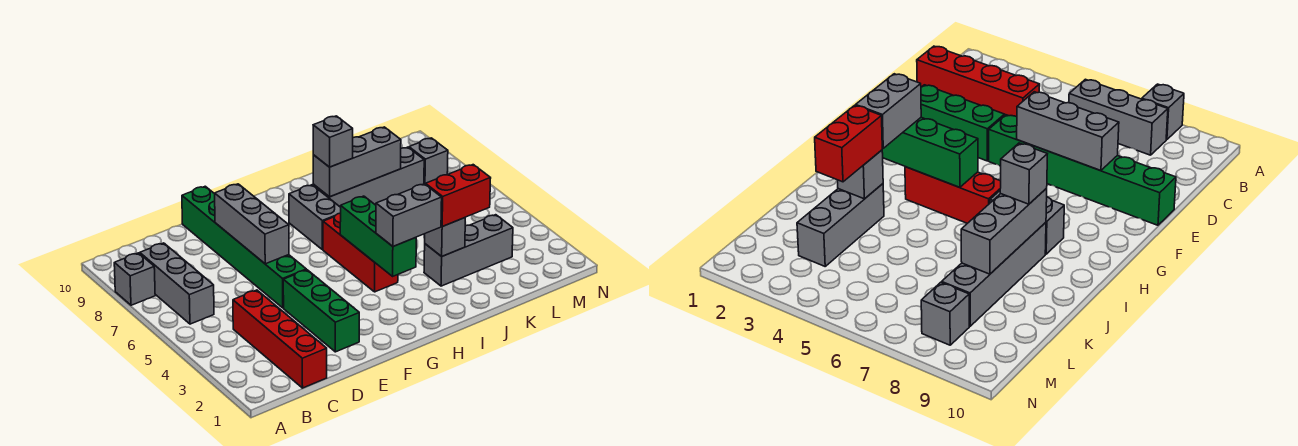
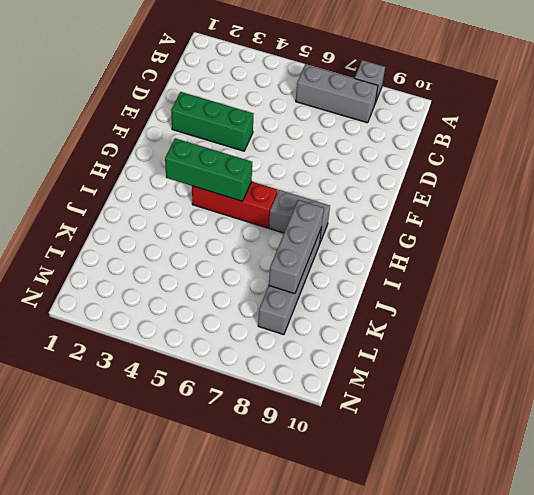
none -> red 1x4 brick [233,290,327,388]
none -> green 1x6 brick [182,186,306,308]
none -> grey 1x3 brick [424,215,513,286]

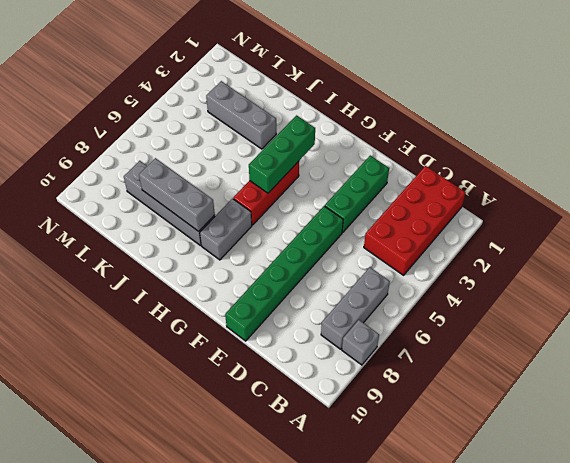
red 2x4 brick [364,166,466,275] -> red 1x4 brick [233,290,327,388]
none -> grey 1x1 brick [409,138,448,185]
none -> grey 1x3 brick [215,184,289,264]
none -> grey 1x1 brick [425,218,465,256]

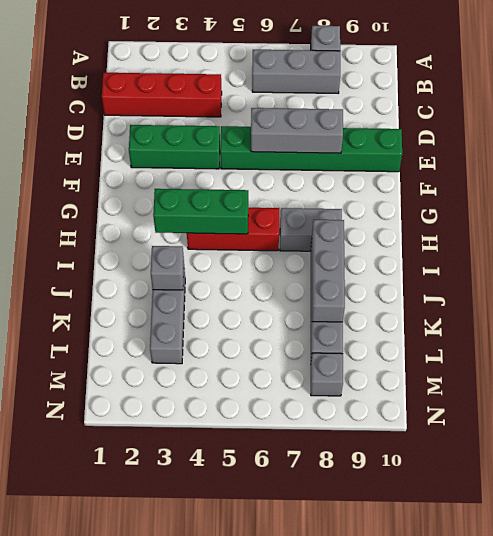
none -> grey 1x2 brick [376,184,442,246]
none -> grey 1x1 brick [313,116,353,167]
none -> red 1x2 brick [426,165,491,226]

